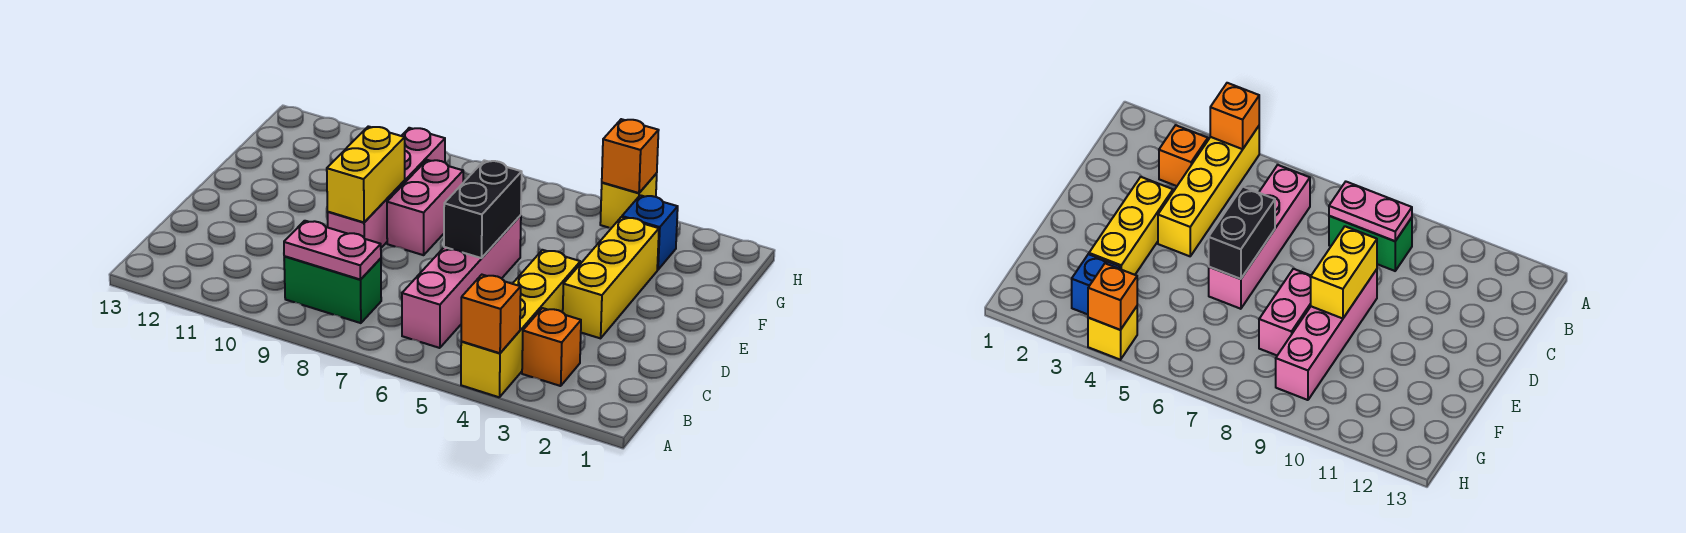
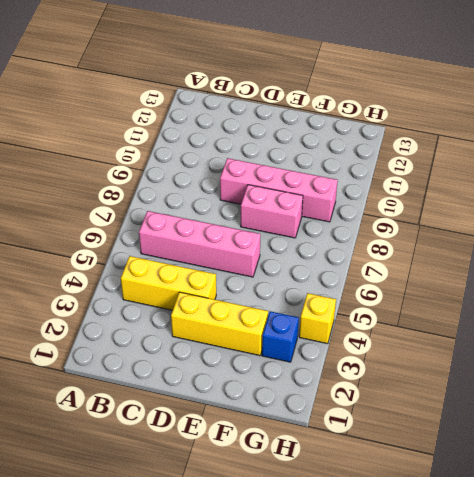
yellow 1x3 brick [121,256,216,310] -> yellow 1x4 brick [461,250,580,397]
none -> orange 1x1 brick [522,308,581,386]
none -> green 1x2 brick [284,256,381,323]
none -> orange 1x1 brick [461,275,521,353]

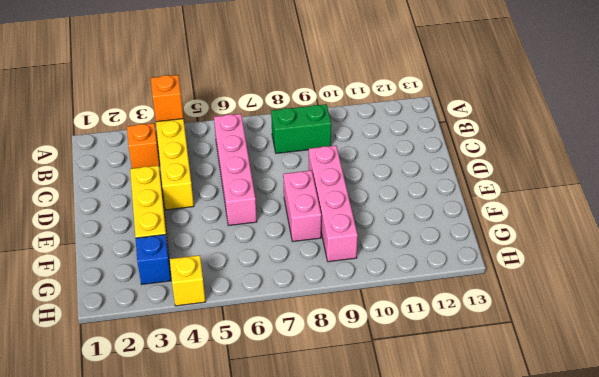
none -> pink 1x2 plate [284,221,381,280]
none -> black 1x2 brick [444,160,522,258]
none -> yellow 1x2 brick [327,126,405,222]

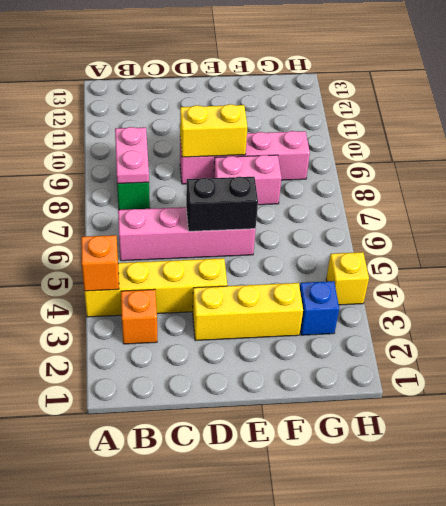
none -> orange 1x1 brick [602,119,659,193]

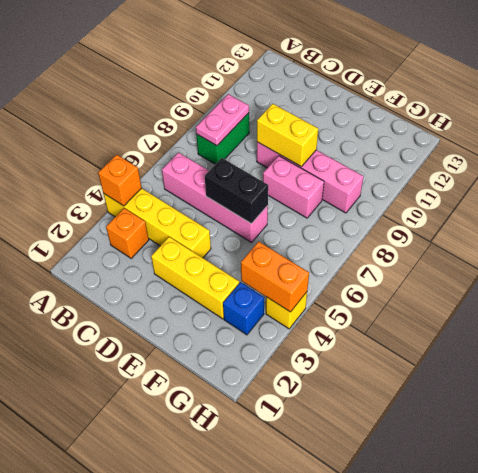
orange 1x2 brick [241,242,309,312] -> orange 1x1 brick [602,119,659,193]

